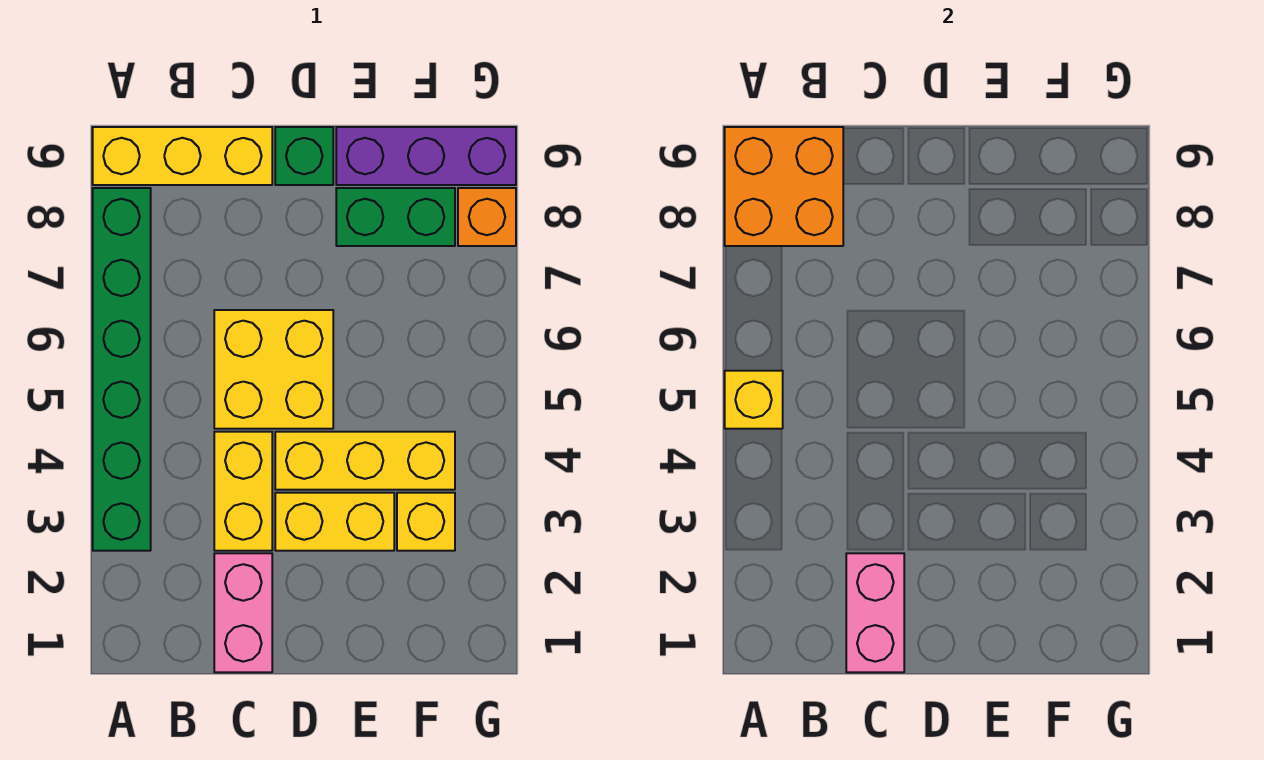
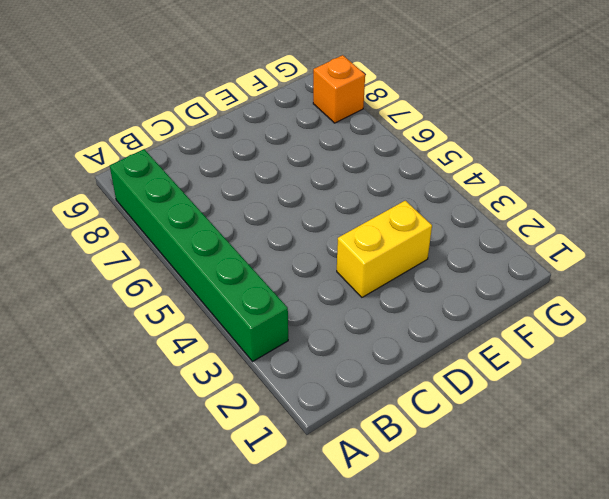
none -> yellow 1x3 brick [93,127,272,185]
none -> pink 1x2 brick [214,553,272,672]
none -> yellow 1x2 brick [214,432,272,551]

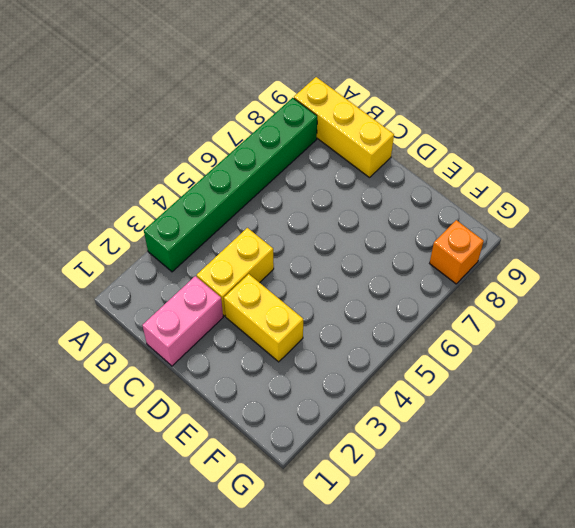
none -> yellow 2x2 brick [214,310,333,429]
none -> yellow 1x3 brick [275,432,455,490]
none -> green 1x1 brick [275,127,333,185]

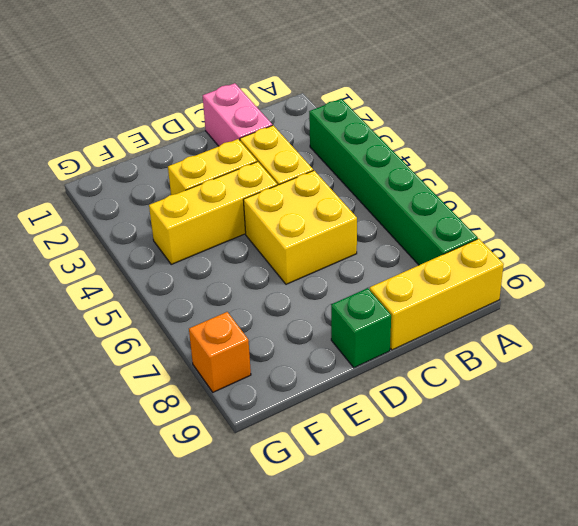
none -> green 1x2 brick [336,188,455,246]
none -> purple 1x3 brick [336,127,516,185]
none -> yellow 1x1 brick [397,493,455,551]

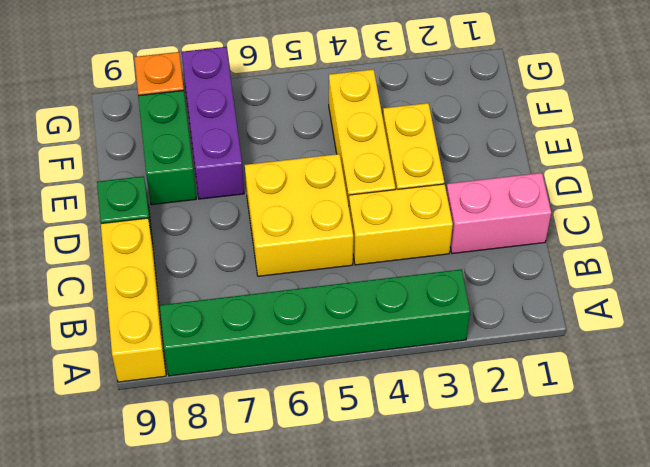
purple 1x3 brick [182,47,244,199] -> purple 1x3 brick moved to [336,127,516,185]
none -> yellow 1x1 brick [397,493,455,551]
none -> yellow 1x1 brick [725,371,783,429]
none -> orange 2x2 brick [725,127,843,246]

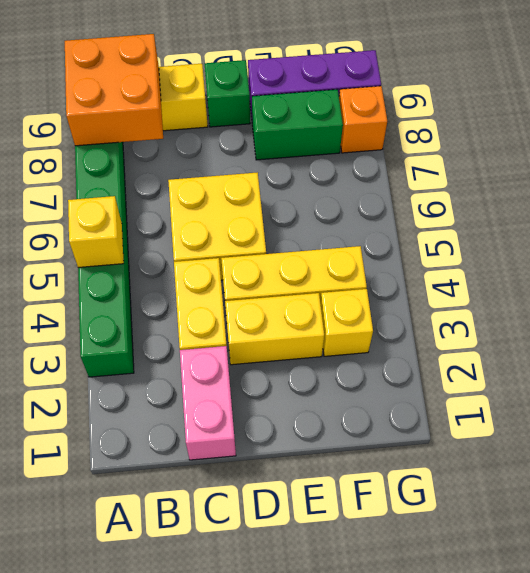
none -> pink 1x2 brick [846,553,904,672]

